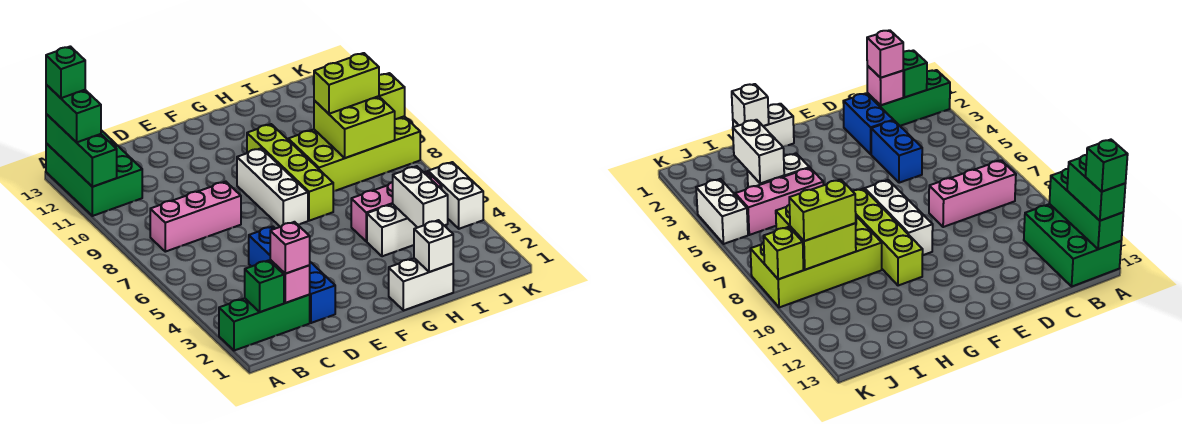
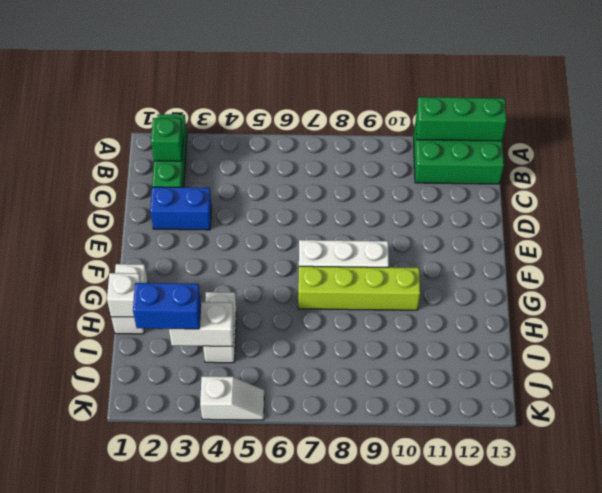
blue 1x2 brick [133,283,201,329] -> blue 1x2 brick moved to [249,227,275,267]
white 1x2 slope [200,376,264,420] -> white 1x2 brick [428,162,483,229]
none -> pink 1x3 brick [150,182,241,252]
none -> pink 1x3 brick [351,171,442,241]
none -> lime 2x4 brick [288,116,420,192]

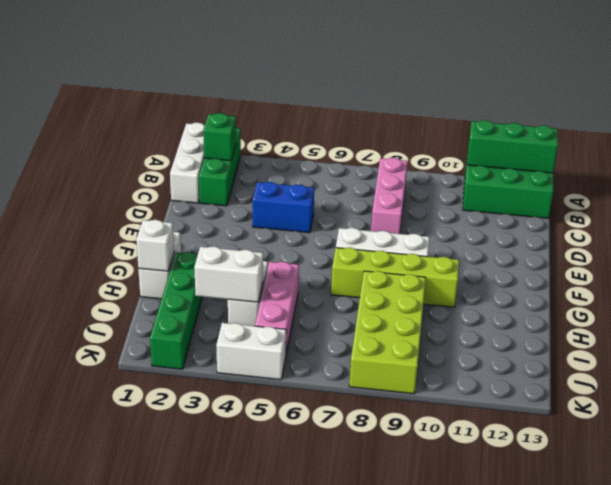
white 1x3 brick [170,123,205,203] -> none
green 1x4 brick [150,252,202,369] -> none
none -> blue 1x2 brick [309,262,335,323]
none -> pink 1x1 brick [270,260,310,303]
none -> lime 2x2 brick [314,96,395,158]

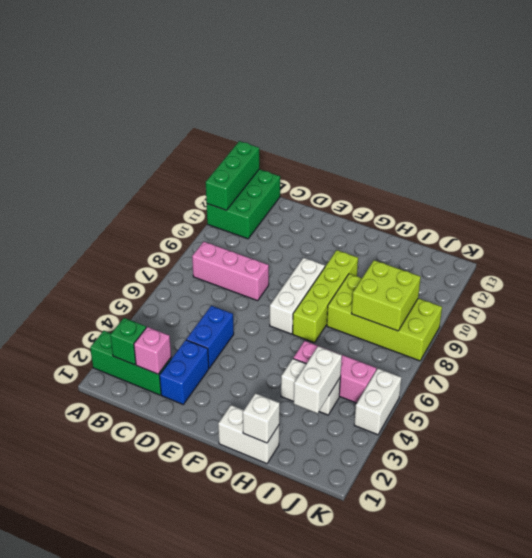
none -> lime 1x1 brick [379,73,405,119]
none -> green 1x2 brick [46,85,101,142]
none -> pink 1x1 brick [270,222,310,274]

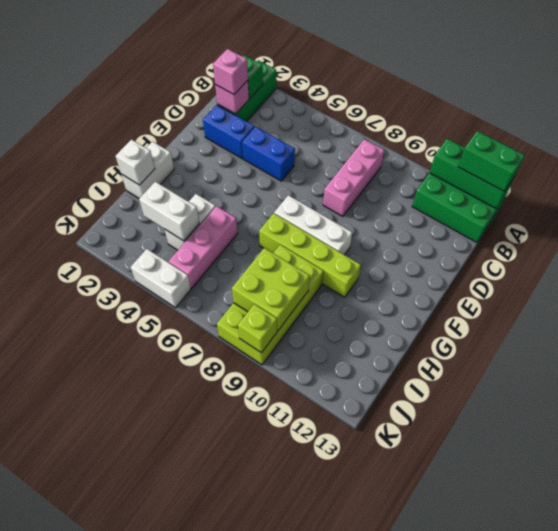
none -> lime 1x2 brick [314,53,379,114]
none -> green 1x1 brick [46,46,85,98]

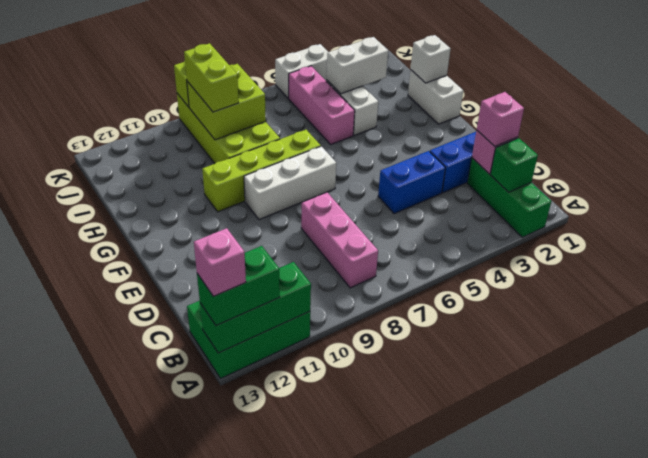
pink 1x1 brick [194,228,246,296] -> green 1x1 brick [46,46,85,98]

